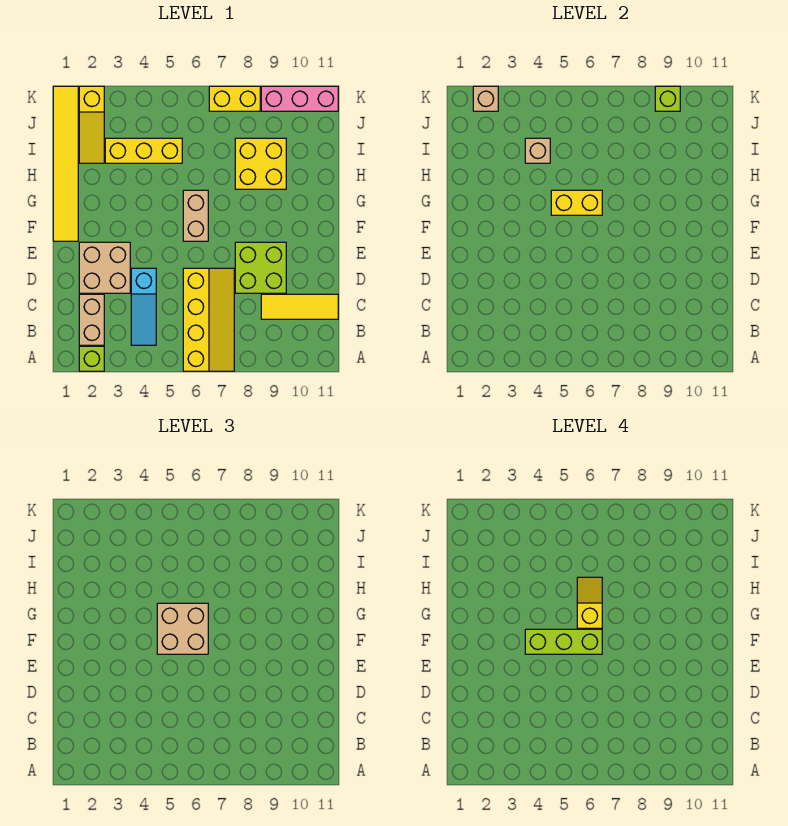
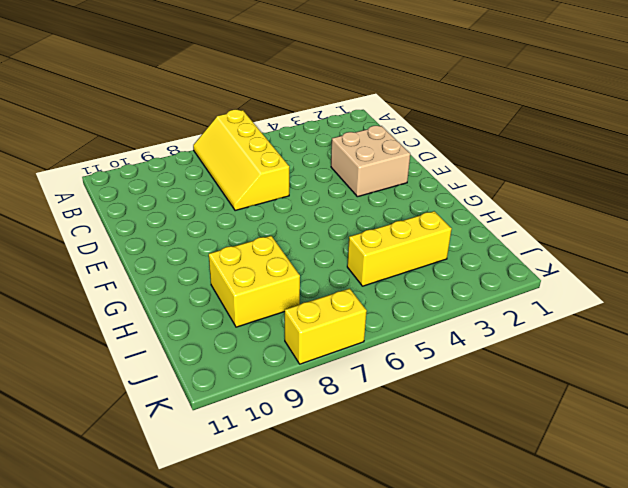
none -> lime 1x1 brick [79,346,104,371]
none -> tan 1x2 brick [79,294,104,345]
none -> cyan 1x3 slope [131,268,156,345]

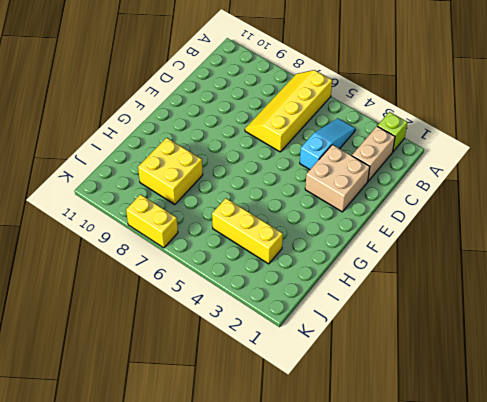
none -> yellow 1x3 tile [261,294,338,319]
none -> lime 2x2 brick [235,242,286,293]
none -> yellow 1x6 tile [53,86,78,241]

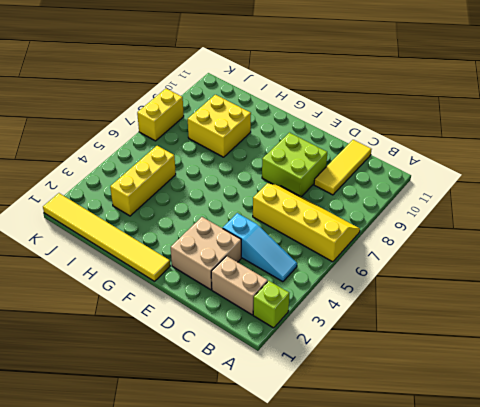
none -> tan 1x2 brick [183,190,208,241]
none -> yellow 1x3 slope [79,86,104,163]
none -> pink 1x3 brick [261,86,338,111]

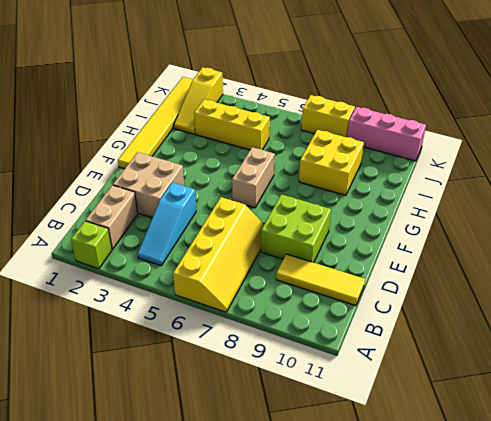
none -> yellow 1x2 brick [551,190,602,215]
none -> tan 1x1 brick [525,138,550,163]
none -> tan 1x1 brick [473,86,498,111]

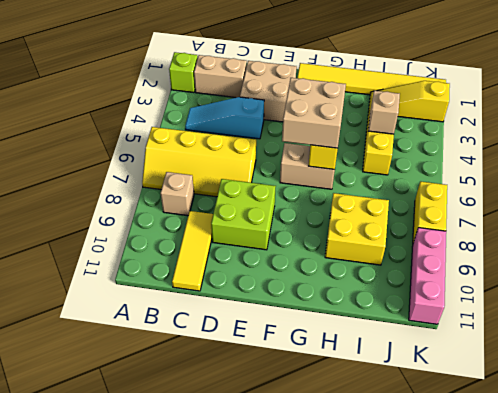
tan 1x1 brick [161,172,194,216] -> tan 1x1 brick moved to [473,86,498,111]
none -> lime 1x1 brick [655,86,680,111]
none -> lime 1x3 brick [525,629,602,654]
none -> yellow 1x2 slope [577,577,602,628]

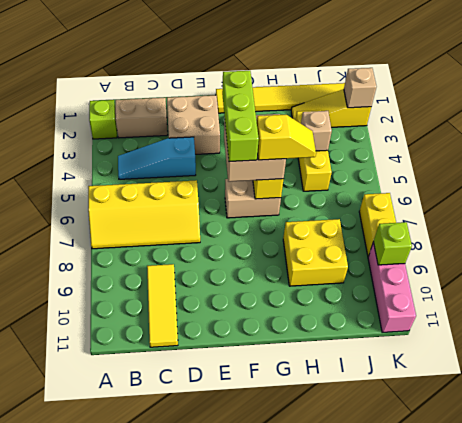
none -> lime 2x2 brick [235,242,286,293]

